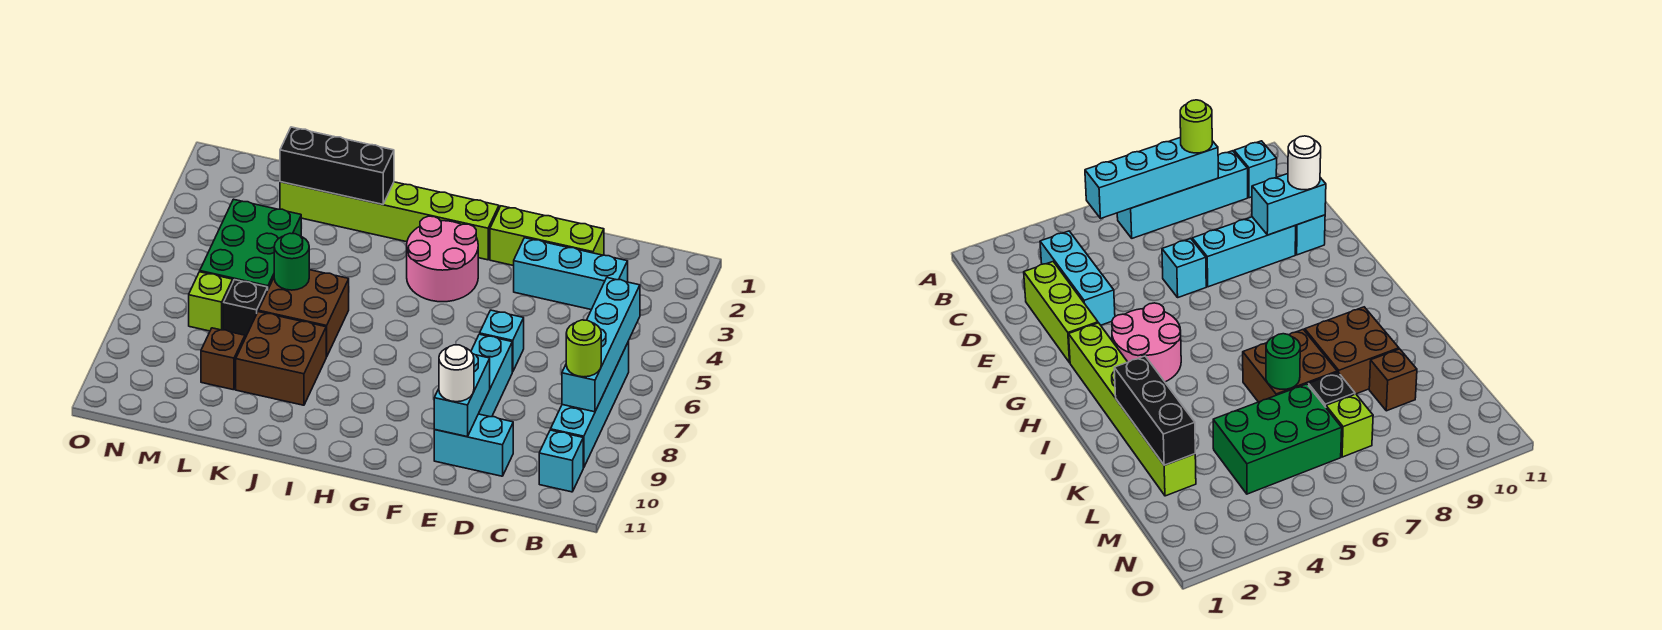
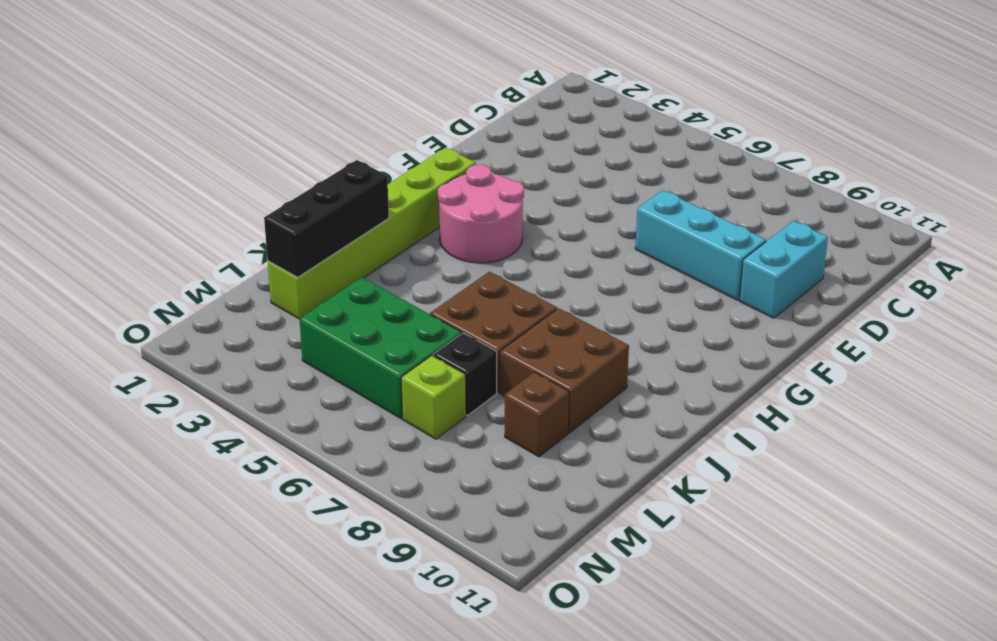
none -> cyan 1x4 brick [551,341,629,468]
none -> cyan 1x1 brick [539,430,583,492]
none -> cyan 1x3 brick [514,238,628,310]

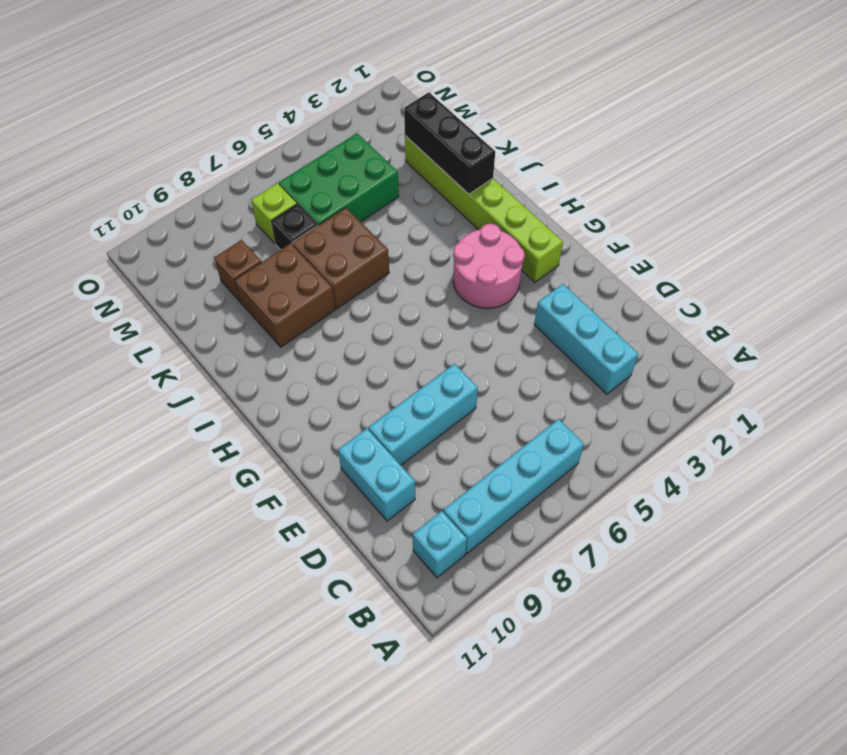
none -> lime 1x3 brick [490,206,604,266]
none -> cyan 1x1 brick [480,310,524,372]
none -> cyan 1x4 brick [562,278,640,412]

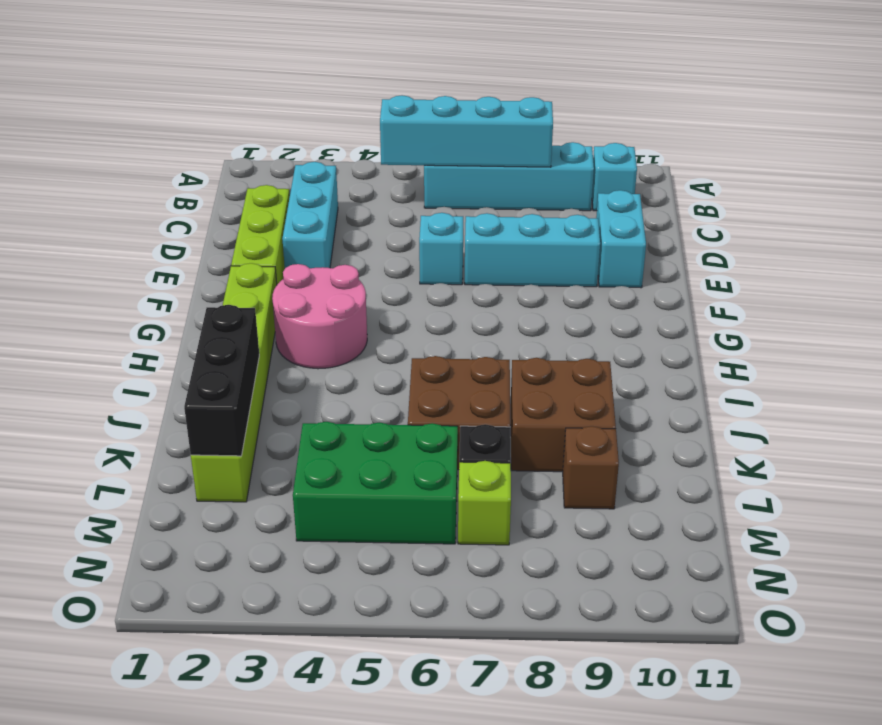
none -> cyan 1x2 brick [434,354,490,437]
none -> green 1x1 round brick [274,233,309,290]
none -> lime 1x1 round brick [566,320,601,377]

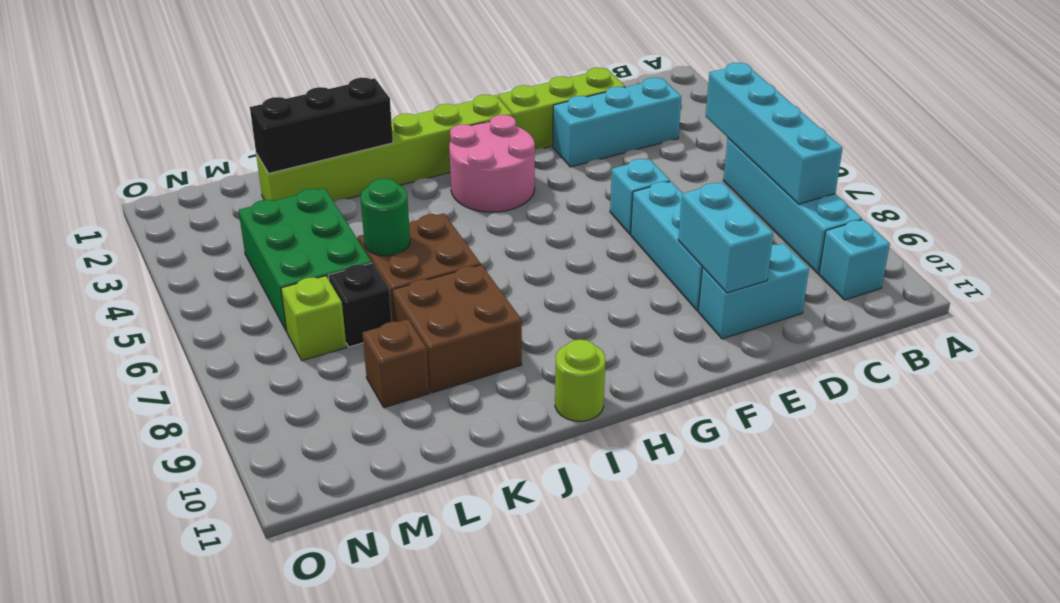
lime 1x1 round brick [555,340,605,421] -> lime 1x1 round brick moved to [566,320,601,377]
none -> white 1x1 round brick [439,345,474,402]

